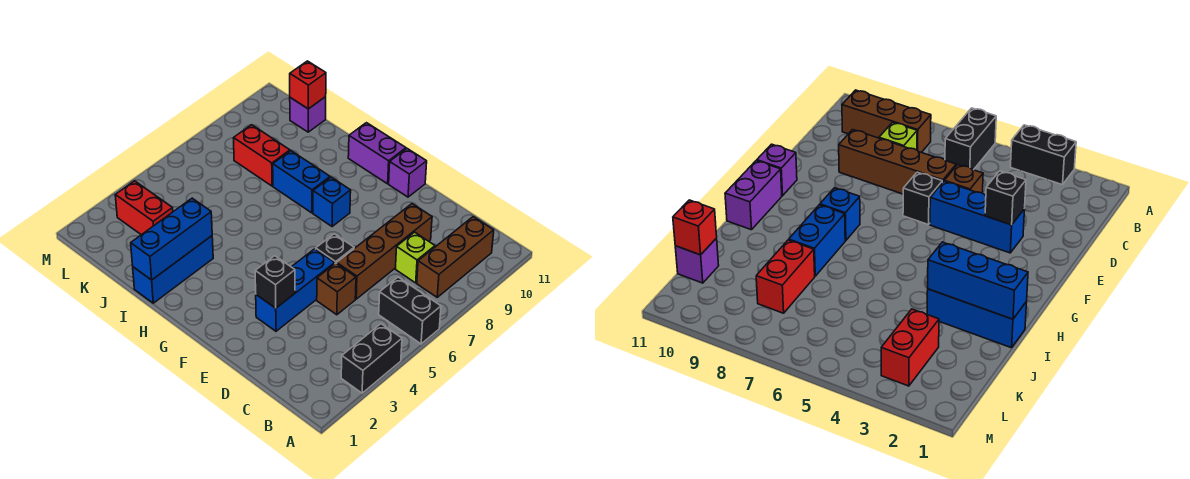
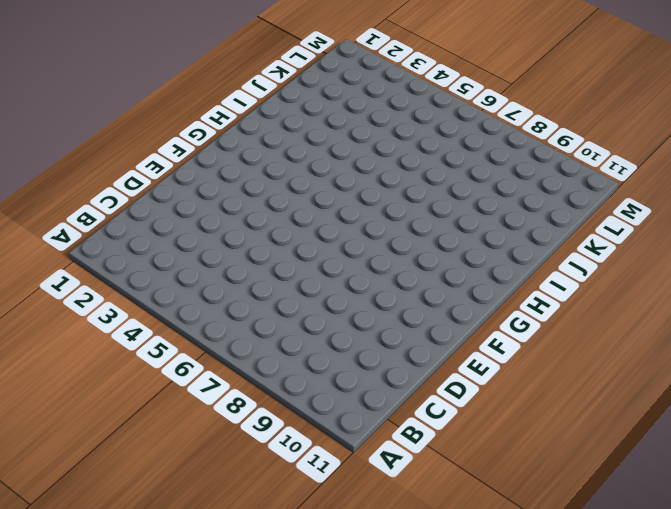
none -> black 1x2 brick [341,324,402,393]
none -> black 1x2 brick [379,277,441,344]
none -> brown 1x3 brick [417,217,494,297]

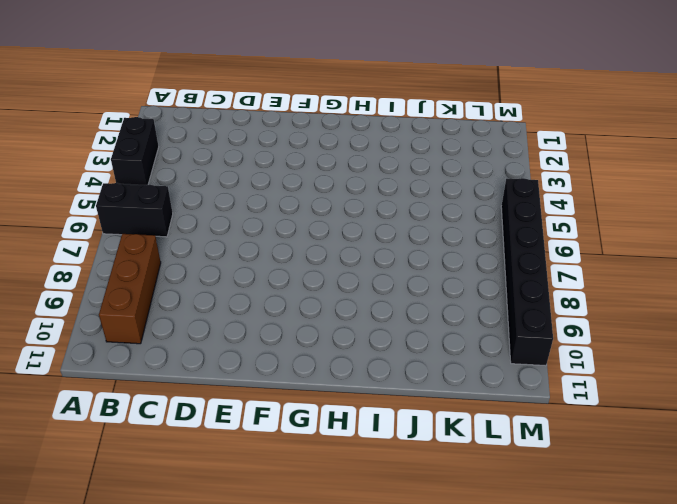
black 1x6 brick [501,178,553,366] -> none
none -> lime 1x1 brick [396,232,435,283]
none -> brown 1x1 brick [317,263,356,315]
none -> brown 1x4 brick [337,204,432,299]

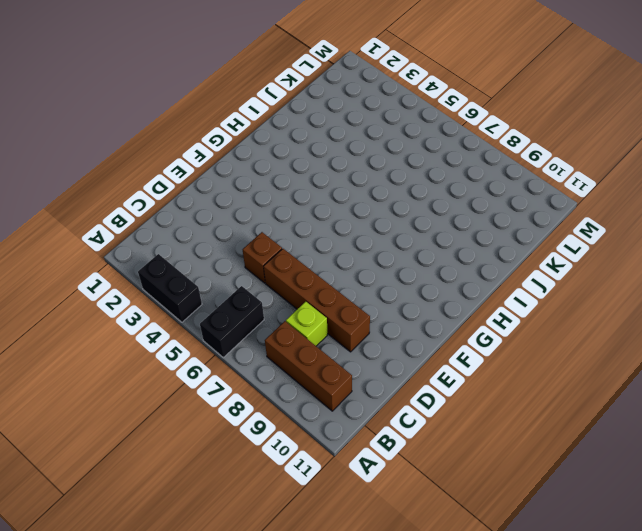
none -> blue 1x3 brick [256,249,335,331]
none -> black 1x1 brick [316,234,354,264]
none -> purple 1x1 brick [389,149,427,197]

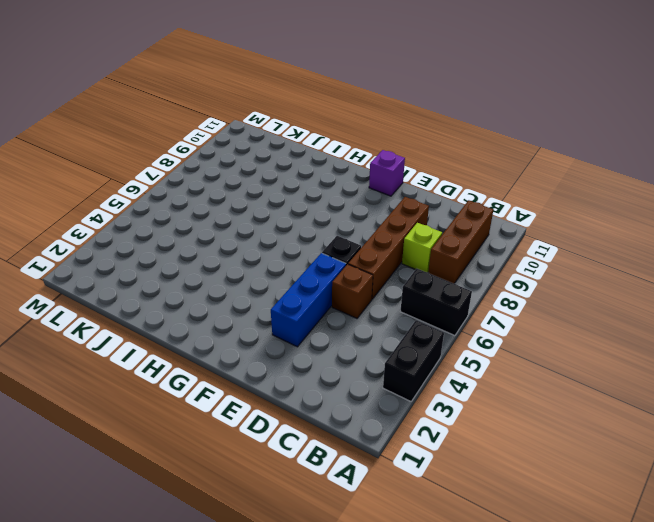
none -> blue 1x1 brick [313,177,351,227]
none -> purple 1x2 brick [348,123,406,184]
none -> blue 1x2 brick [273,151,330,213]

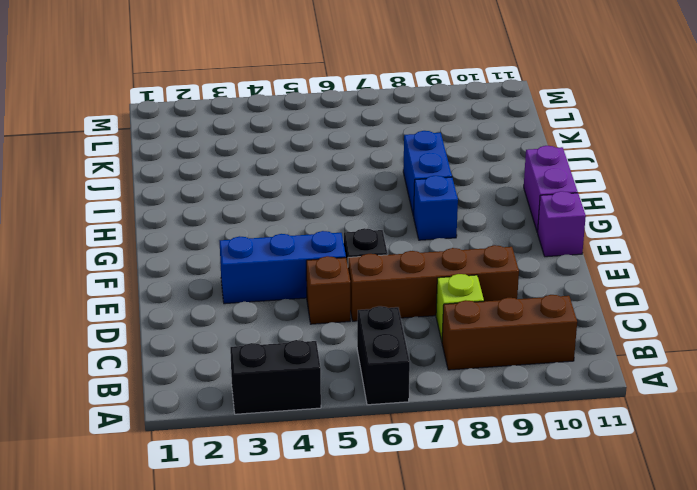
none -> blue 1x3 brick [133,236,213,303]
none -> red 1x2 brick [234,125,290,186]
none -> red 1x2 brick [115,181,173,235]

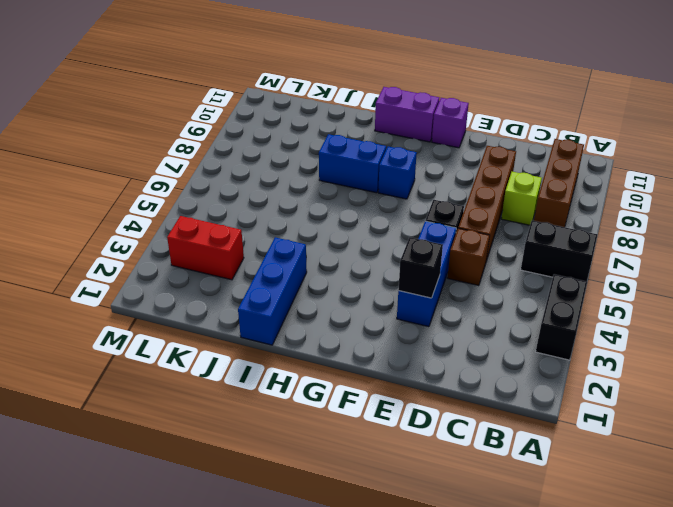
none -> red 1x2 brick [234,125,290,186]
none -> purple 1x1 brick [290,97,326,132]
none -> blue 1x3 brick [131,198,212,280]

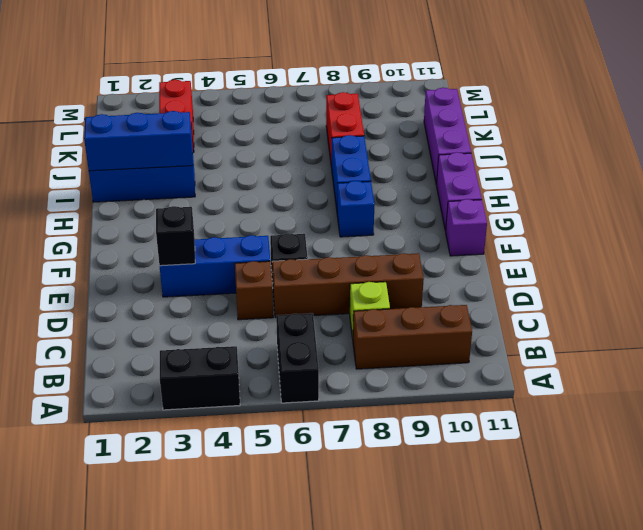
purple 1x3 brick [424,88,471,184] -> purple 1x1 brick [290,97,326,132]
none -> red 1x1 brick [290,61,326,109]

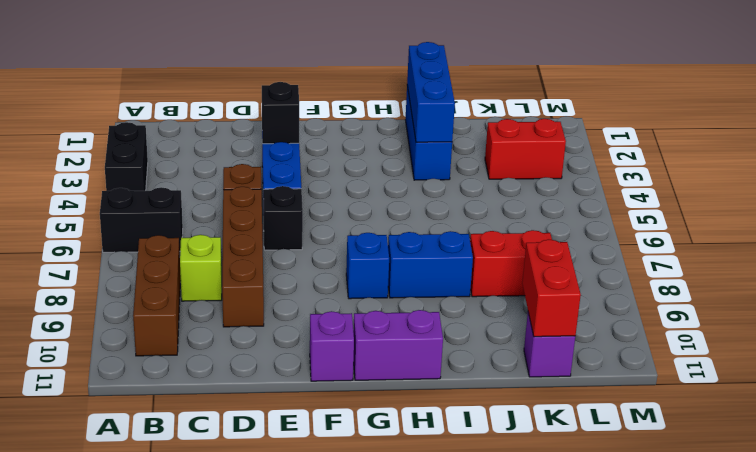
red 1x2 brick [522,240,581,337] -> red 1x1 brick [290,61,326,109]

